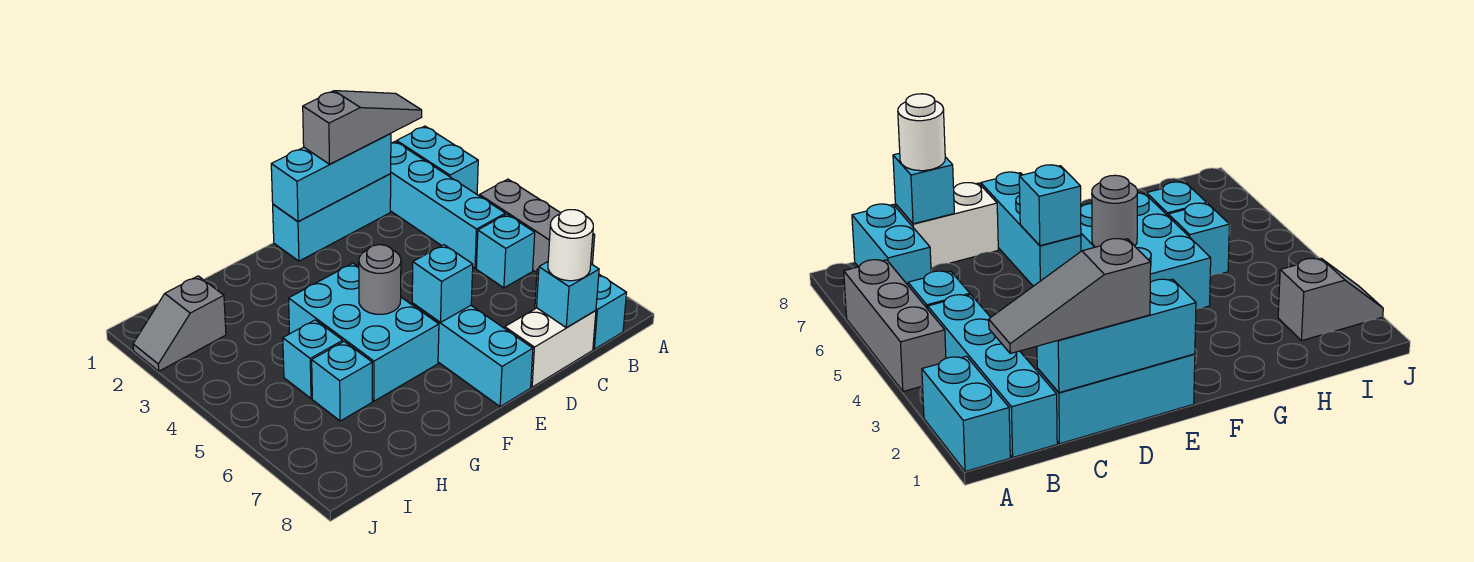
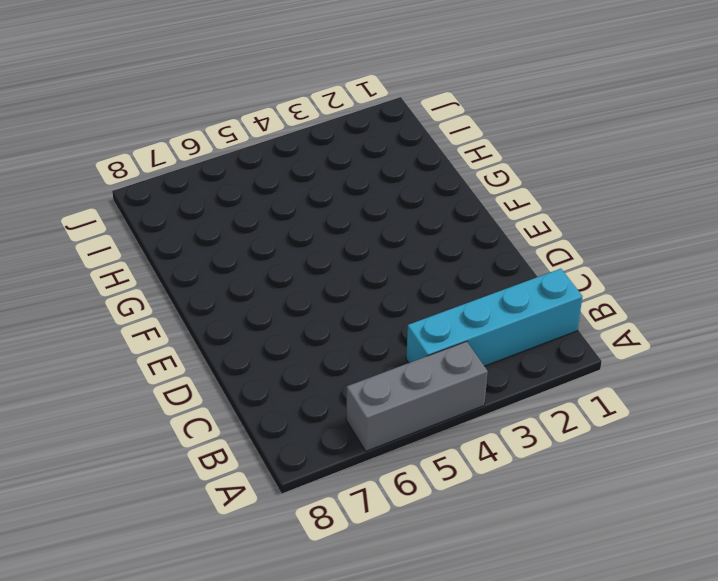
none -> cyan 1x2 brick [397,126,478,194]
none -> cyan 1x1 brick [476,214,535,288]
none -> cyan 1x2 brick [535,269,627,349]

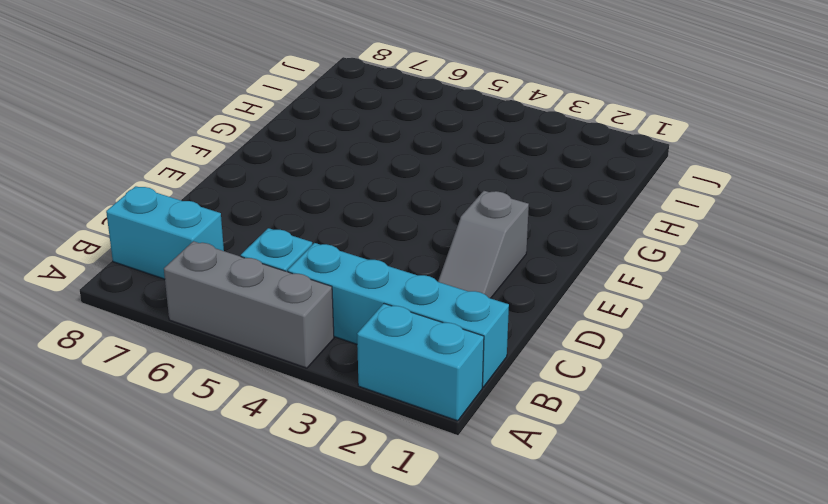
grey 1x2 slope [438,191,529,298] -> grey 1x2 slope turned to [133,276,226,371]
none -> cyan 1x3 brick [273,174,391,261]
none -> white 1x2 brick [505,308,596,387]
none -> cyan 1x3 brick [412,303,533,407]

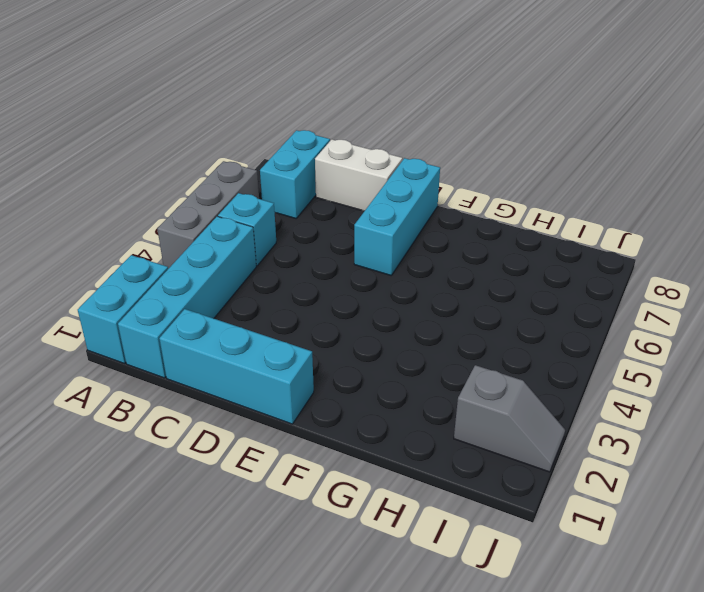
none -> cyan 2x3 brick [289,263,439,401]
none -> cyan 1x1 brick [283,320,343,399]
none -> cyan 1x1 brick [312,342,372,421]

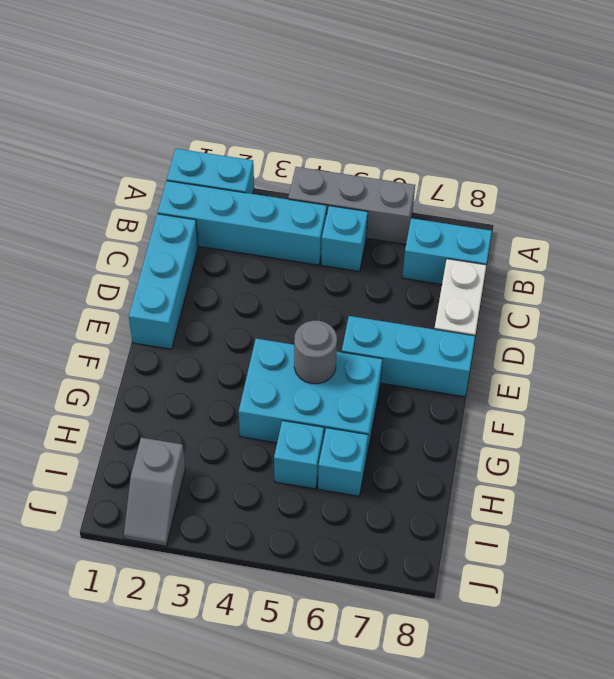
none -> cyan 1x3 brick [271,134,391,221]
none -> cyan 1x1 brick [537,262,599,328]
none -> cyan 1x1 brick [412,245,473,322]

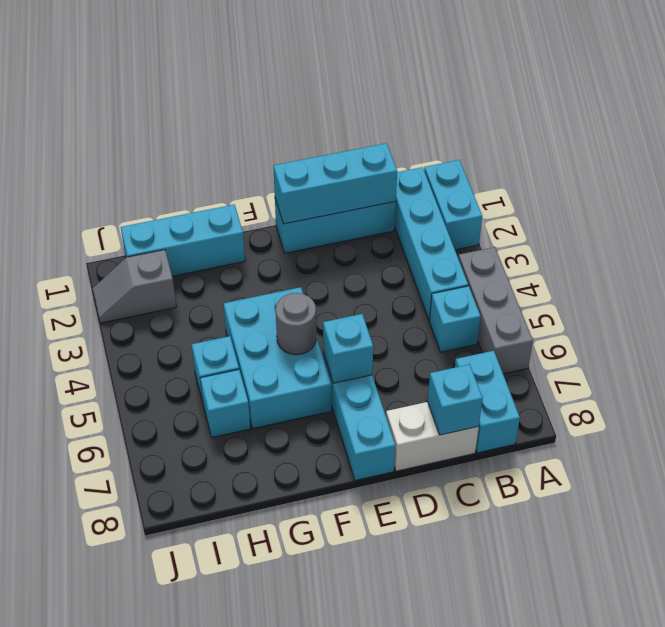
cyan 1x3 brick [121,204,245,276] -> none
none -> grey 1x3 slope [303,91,422,164]
none -> white 1x1 round brick [548,210,593,281]

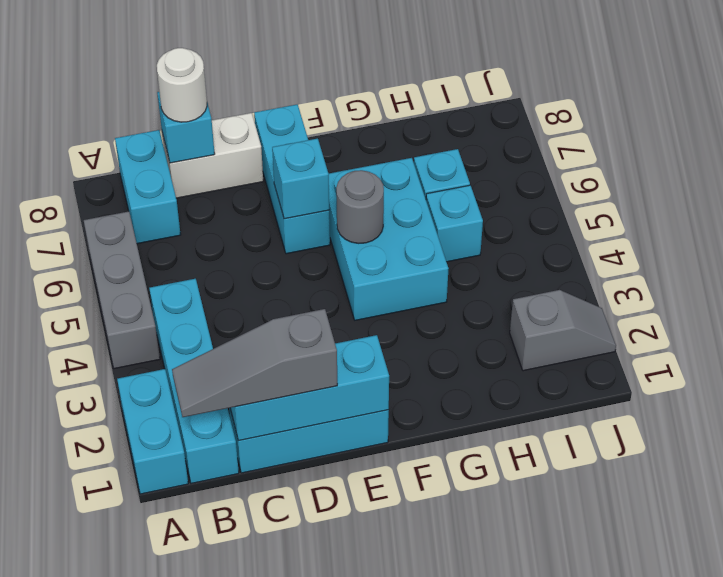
none -> cyan 1x1 brick [476,214,535,288]

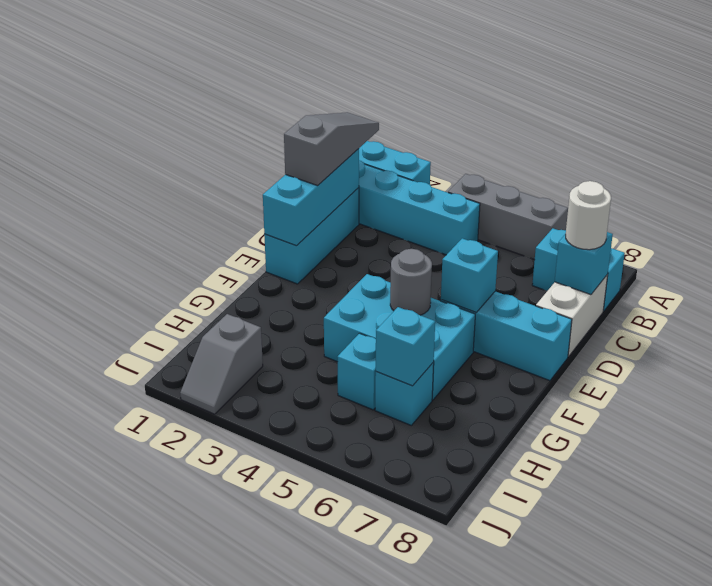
cyan 1x1 brick [376,307,435,386] -> cyan 1x1 brick moved to [476,214,535,288]

